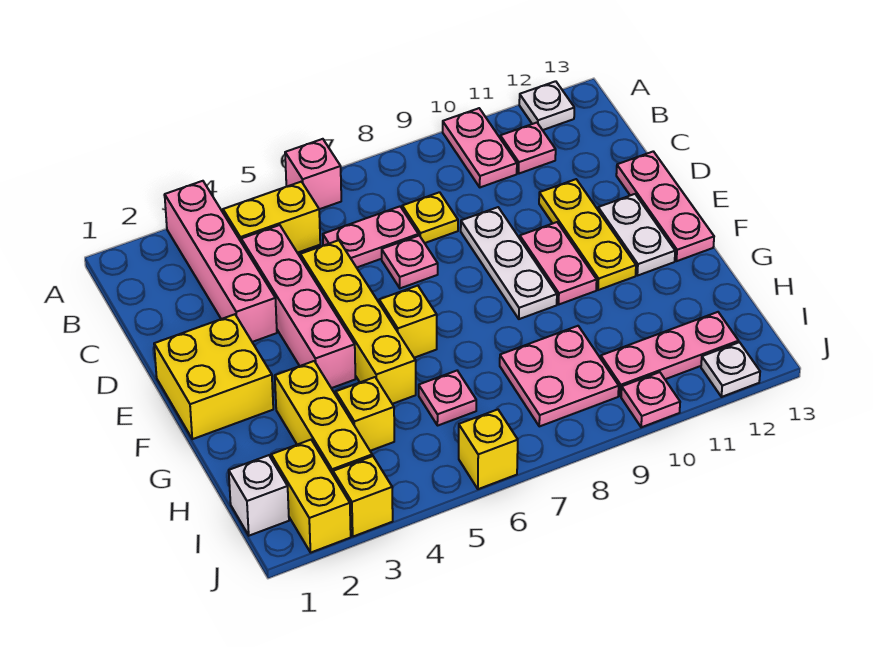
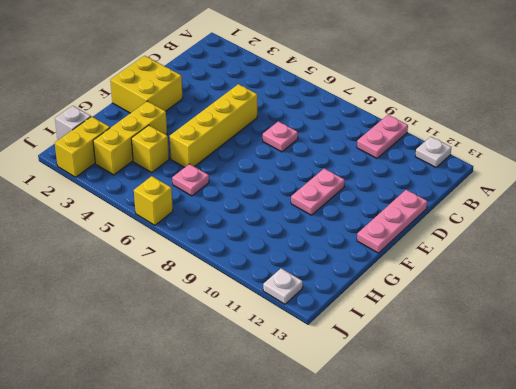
none -> pink 1x4 brick [165,181,277,342]
none -> pink 1x1 brick [285,139,341,209]
none -> yellow 1x2 brick [223,182,320,253]

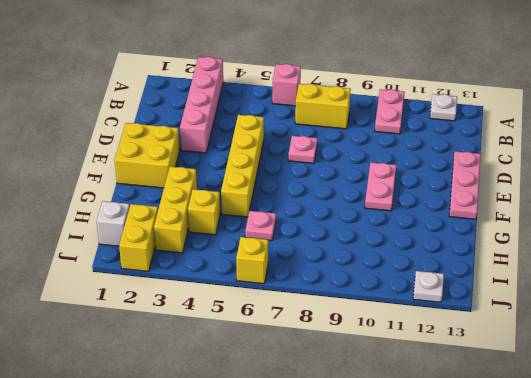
yellow 1x2 brick [295,84,351,129] -> yellow 1x2 brick moved to [223,182,320,253]
none -> pink 1x1 plate [500,123,556,174]
none -> pink 1x4 brick [241,225,355,388]
none -> pink 1x2 plate [323,207,418,268]

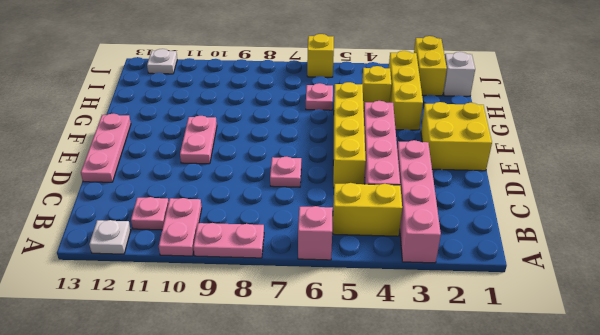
pink 1x2 plate [193,223,264,258] -> pink 1x2 plate moved to [323,207,418,268]
none -> yellow 1x1 plate [402,192,458,243]
none -> white 1x3 plate [461,207,557,319]
none -> yellow 1x3 plate [539,179,636,290]

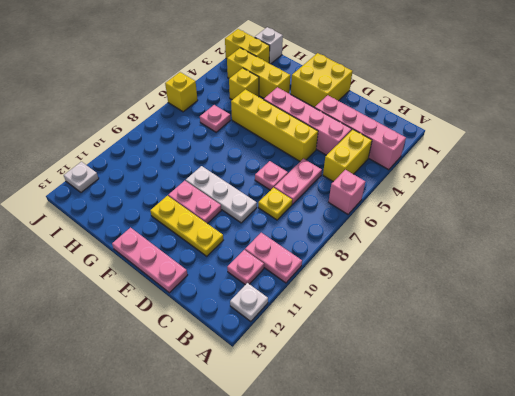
none -> white 1x2 plate [598,194,675,276]
none -> yellow 1x1 brick [379,286,437,358]
none -> pink 2x2 plate [500,326,619,426]

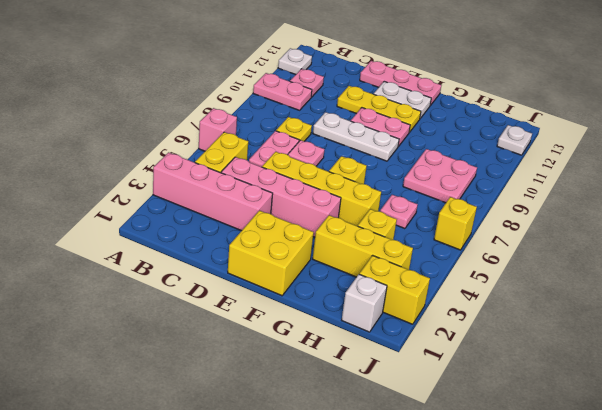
none -> pink 1x3 plate [601,312,739,396]
none -> yellow 1x1 brick [333,456,393,537]
none -> pink 1x1 plate [621,372,680,427]

